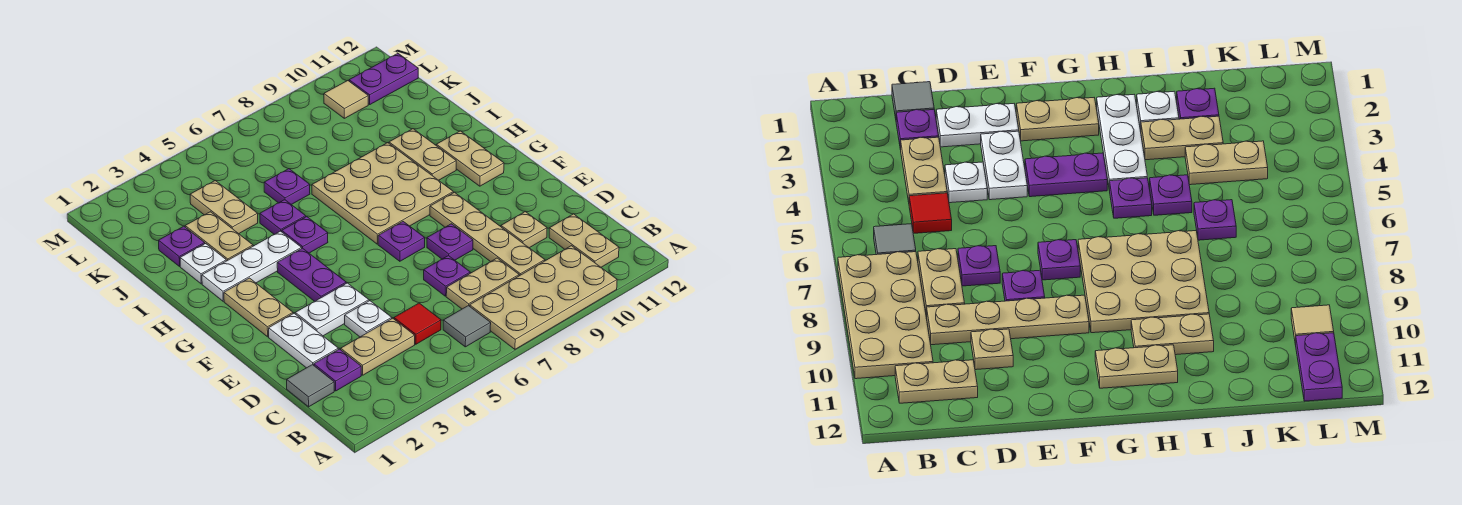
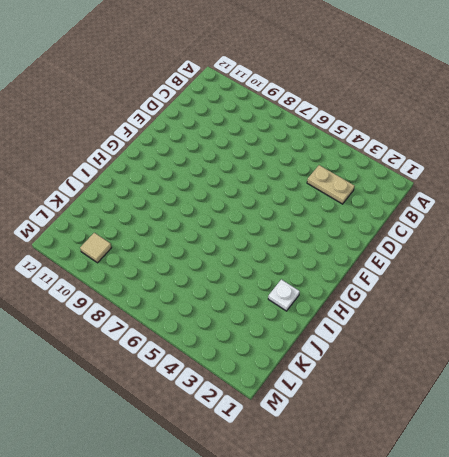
none -> tan 2x4 plate [470,246,617,349]
none -> grey 1x1 tile [443,306,491,347]
none -> tan 1x2 plate [549,214,619,267]
none -> grey 1x1 tile [287,365,334,407]

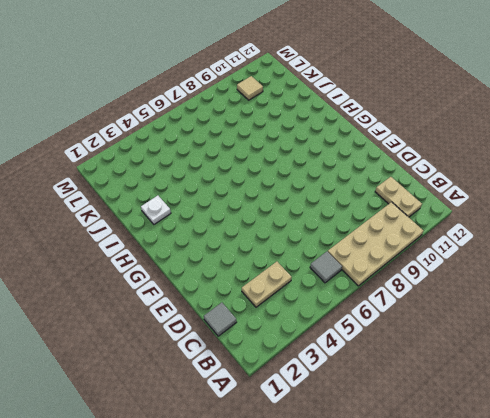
none -> purple 1x1 plate [314,349,361,391]
none -> red 1x1 tile [394,303,441,344]
none -> tan 1x2 plate [446,258,519,309]
none -> tan 1x4 plate [430,192,545,276]

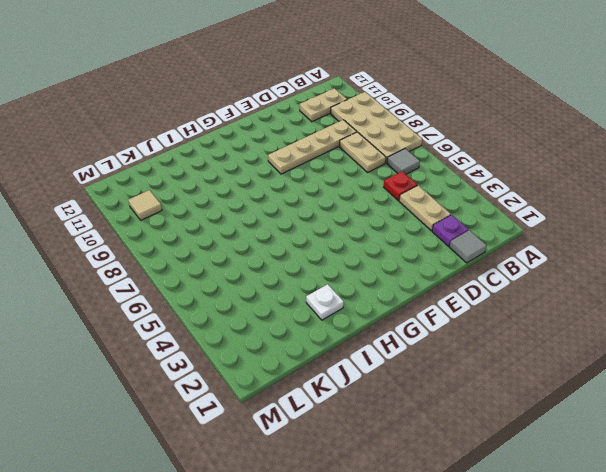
red 1x1 plate [384,171,417,201] -> red 1x1 tile [394,303,441,344]
none -> white 1x2 plate [269,313,338,368]
none -> white 1x1 plate [345,301,392,337]
none -> purple 1x1 plate [424,256,470,296]
none -> tan 1x1 plate [501,212,547,248]

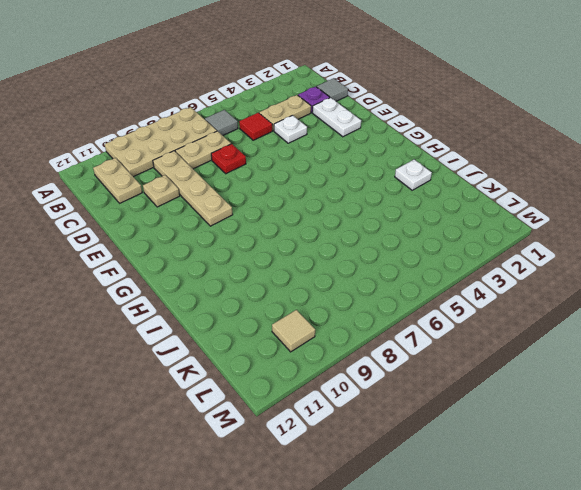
red 1x1 plate [211,144,246,174] -> purple 1x1 plate [424,256,470,296]
none -> white 1x2 plate [295,283,369,336]
none -> purple 1x1 plate [427,224,473,260]
none -> tan 1x2 plate [224,278,293,337]
none -> purple 1x2 plate [277,248,346,301]

